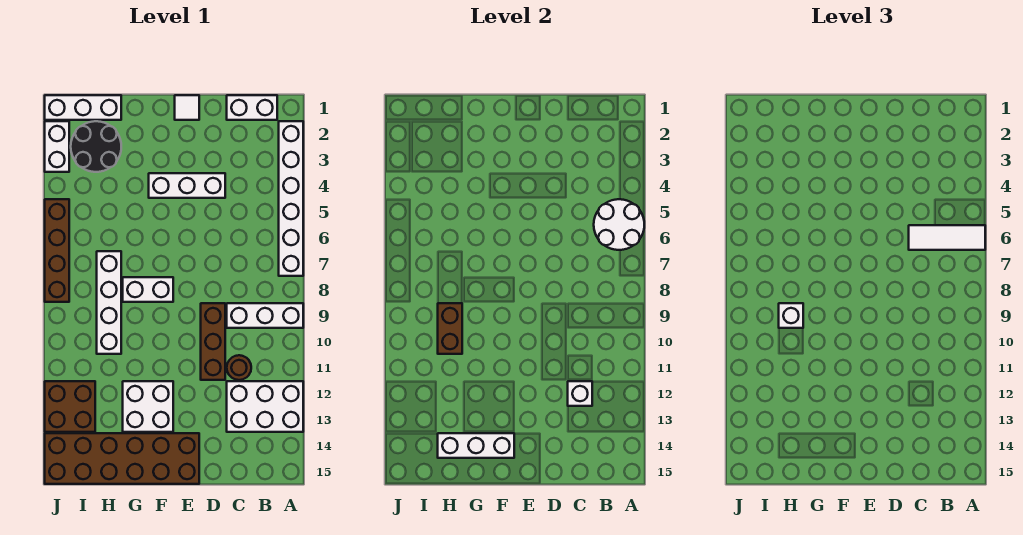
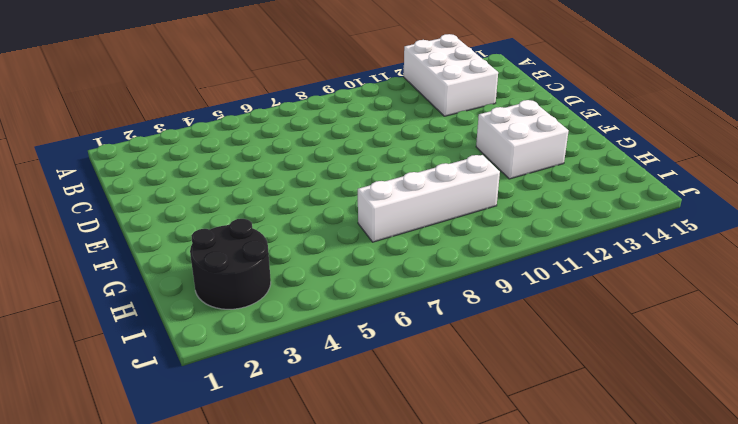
none -> white 1x6 brick [279,121,303,276]
none -> white 1x3 brick [227,303,303,328]
none -> white 1x2 brick [227,95,277,120]

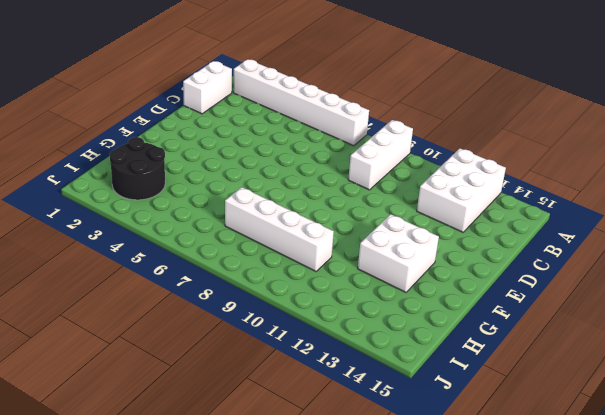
none -> brown 1x1 round brick [227,355,251,380]
none -> white 1x3 brick [149,173,225,198]
none -> brown 1x3 brick [201,303,225,380]

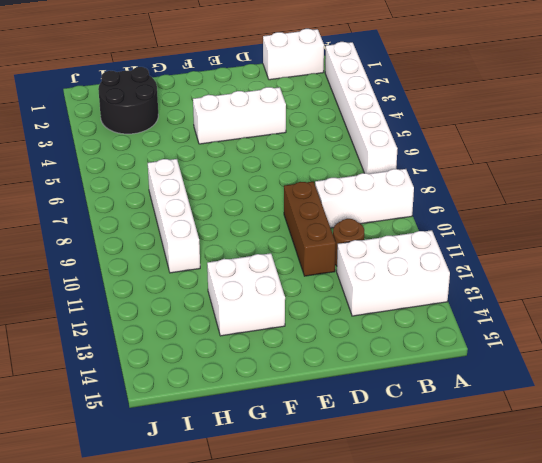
none -> white 1x1 tile [175,95,199,120]
none -> brown 2x6 brick [45,433,199,484]
none -> white 1x2 brick [123,277,173,302]

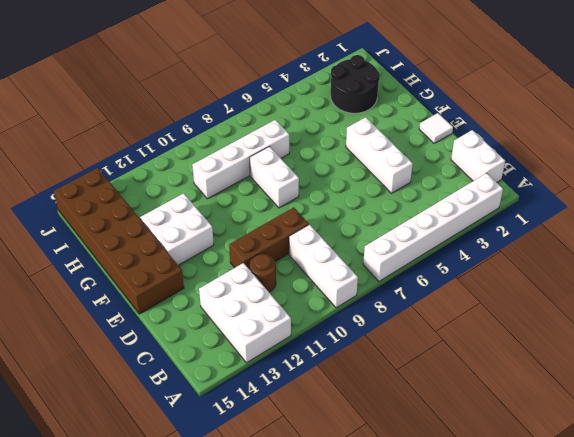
none -> white 1x3 brick [45,95,121,120]
none -> brown 2x2 brick [45,381,95,432]
none -> white 1x2 brick [45,121,69,172]

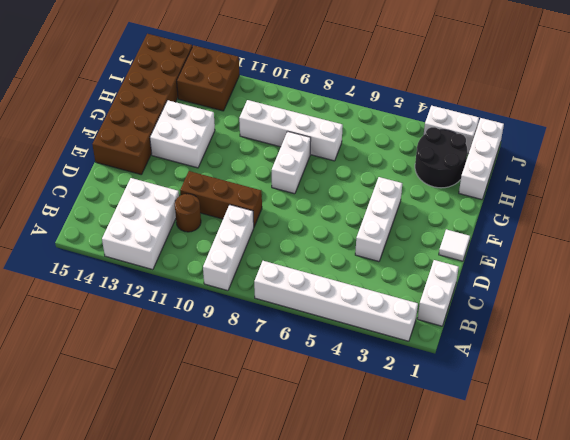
none -> brown 1x4 brick [45,199,69,302]
none -> white 2x2 round brick [594,199,644,250]
none -> white 1x1 brick [568,381,592,406]

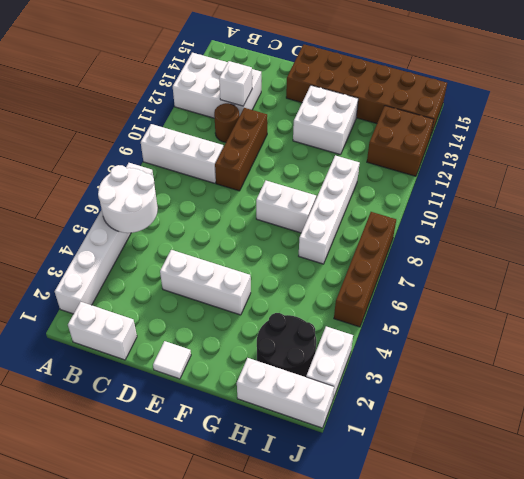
none -> white 1x3 brick [438,433,514,458]
none -> brown 1x2 brick [438,303,462,354]
none -> white 1x3 tile [909,225,985,250]

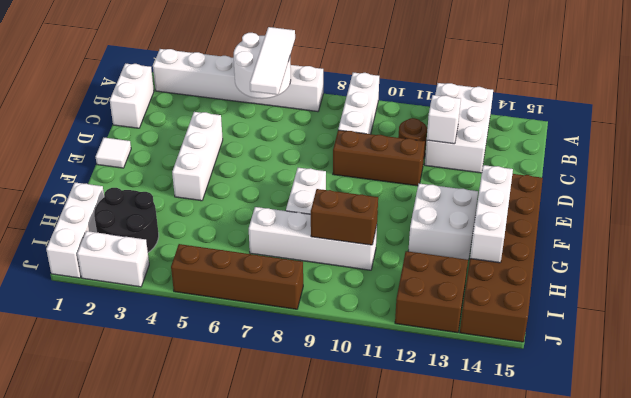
none -> white 1x1 brick [779,303,803,328]

